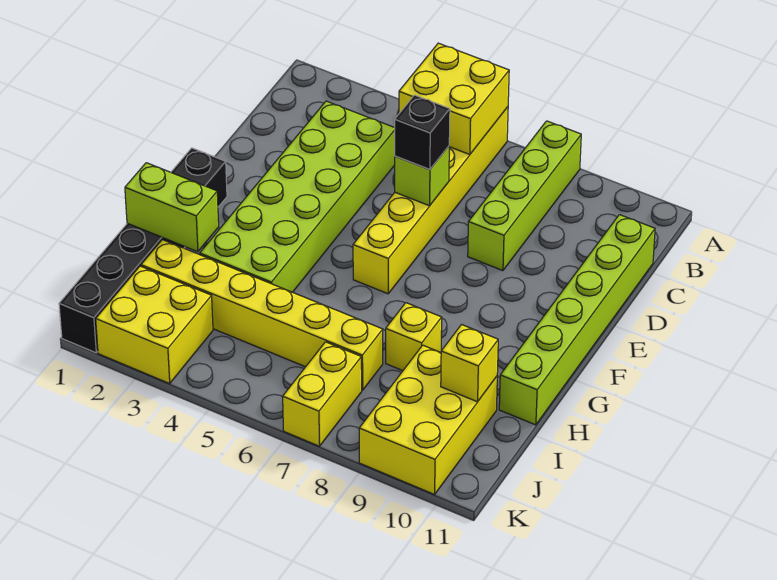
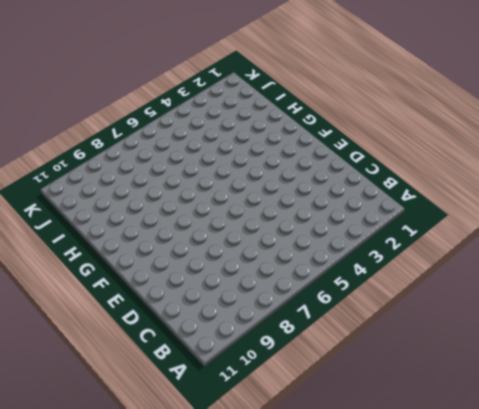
none -> yellow 1x6 brick [353,107,508,294]
none -> lime 1x4 brick [468,121,581,271]
none -> lime 2x6 brick [200,101,395,292]

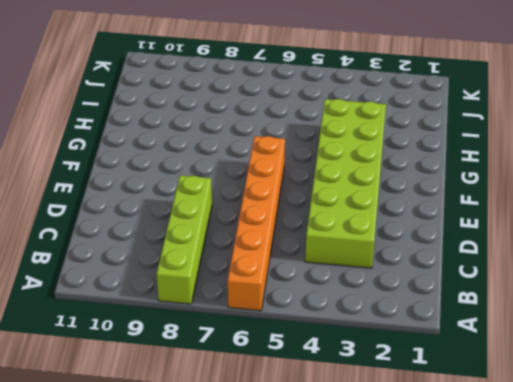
orange 1x6 brick [228,136,285,311] -> yellow 1x6 brick [353,107,508,294]
none -> lime 1x6 brick [499,215,655,425]
none -> black 1x6 brick [59,148,227,353]
none -> yellow 1x1 brick [386,303,442,371]

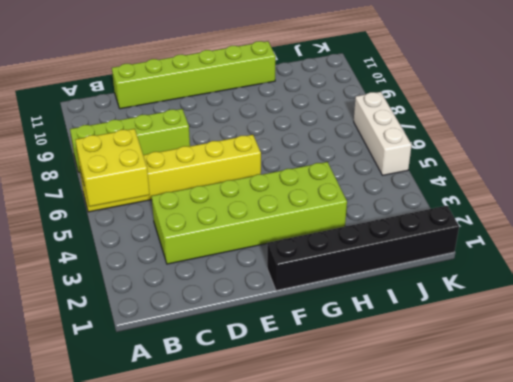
white 1x3 brick [354,92,412,175] -> yellow 1x2 brick [283,342,362,446]
none -> yellow 1x1 brick [386,303,442,371]
none -> yellow 1x6 brick [141,240,383,390]
none -> yellow 2x3 brick [359,345,497,494]

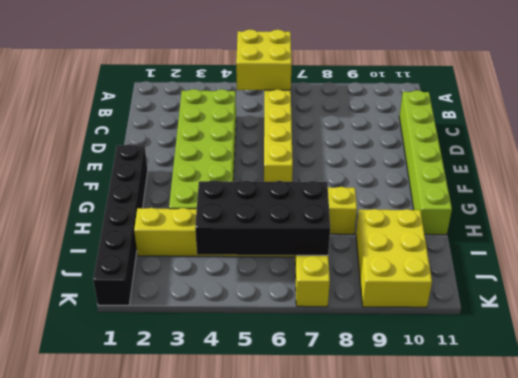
black 2x4 brick [195,180,330,255] -> none
none -> lime 1x4 brick [468,121,581,271]
none -> yellow 2x2 brick [96,266,213,384]
none -> lime 1x1 brick [395,146,449,206]

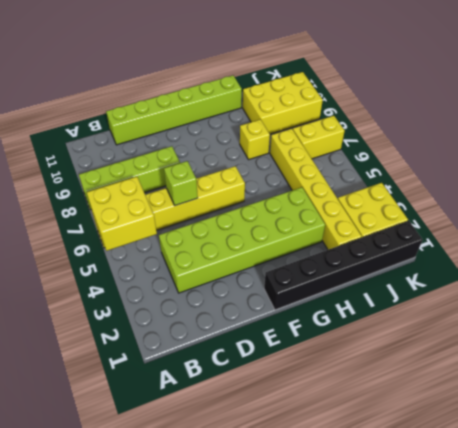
none -> lime 1x2 brick [125,163,219,252]
none -> yellow 1x1 brick [441,325,498,402]
none -> black 1x1 brick [395,95,450,170]

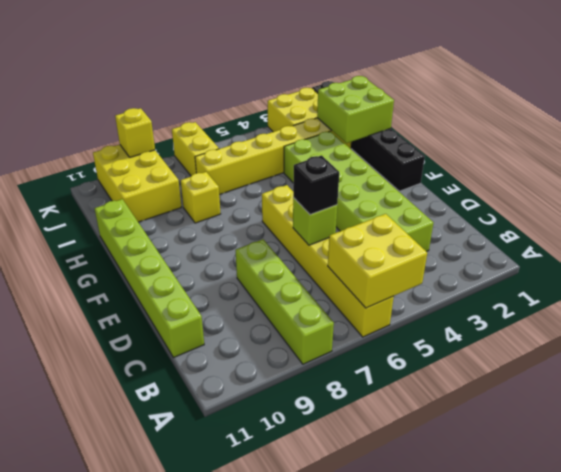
lime 2x2 brick [317,76,394,143] -> lime 1x2 brick [125,163,219,252]
yellow 1x1 brick [115,108,155,157] -> yellow 1x1 brick moved to [441,325,498,402]

